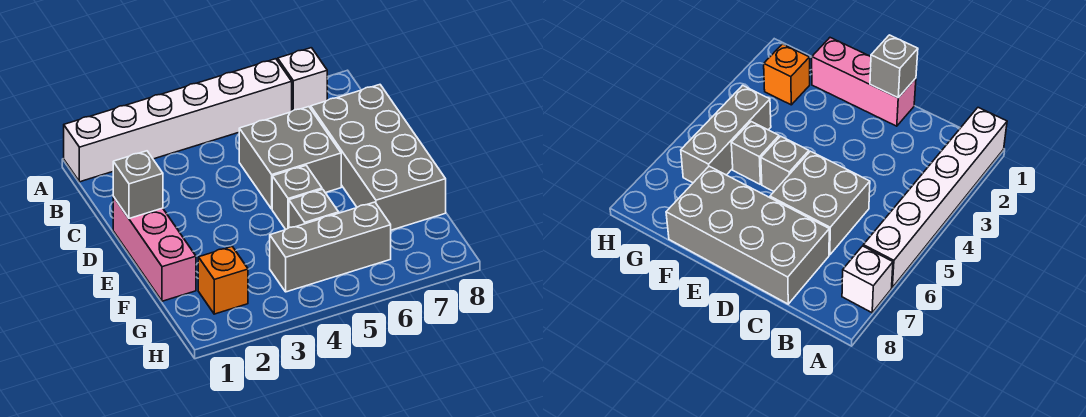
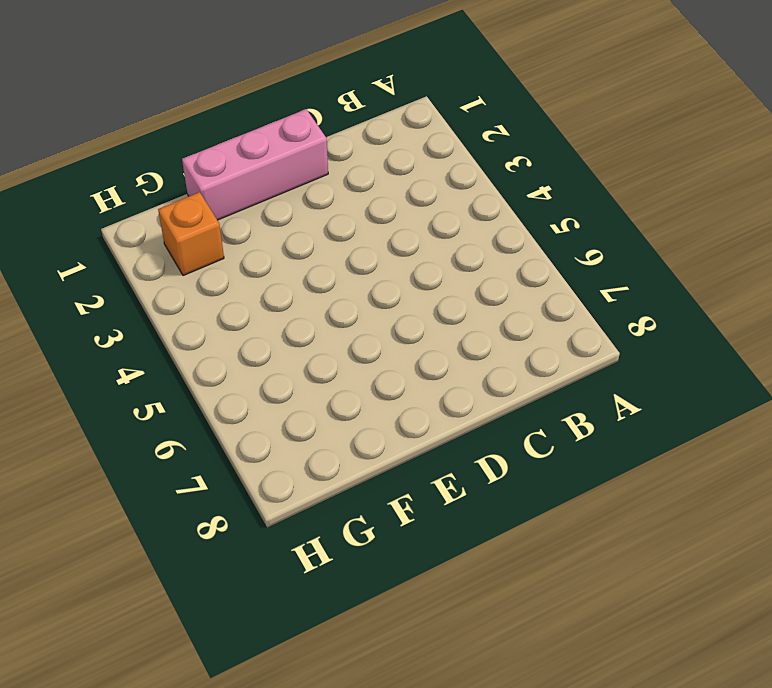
none -> white 1x6 brick [64,59,292,182]
none -> white 1x1 brick [278,48,327,111]

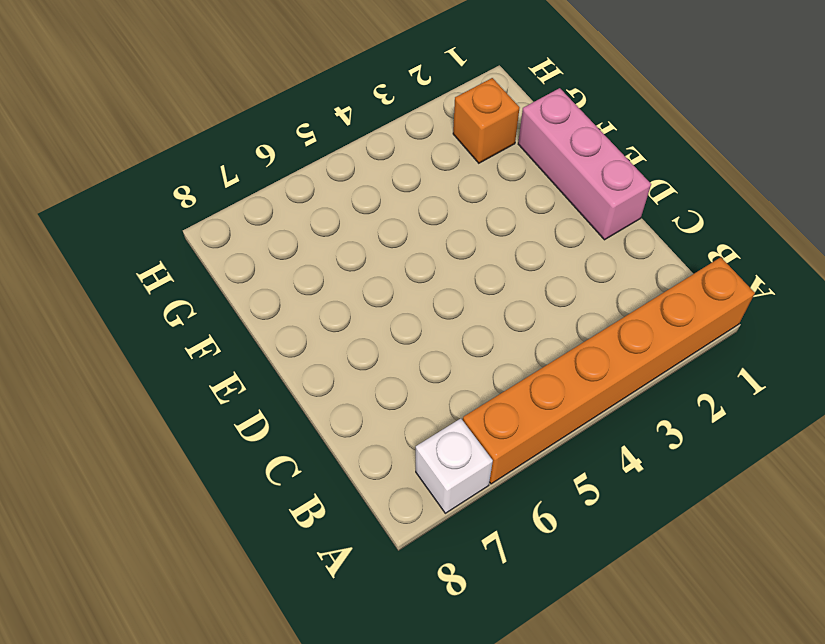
orange 1x6 brick [463,257,755,484] -> white 1x6 brick [64,59,292,182]
none -> grey 2x2 brick [239,107,341,209]
none -> grey 2x4 brick [311,85,446,230]

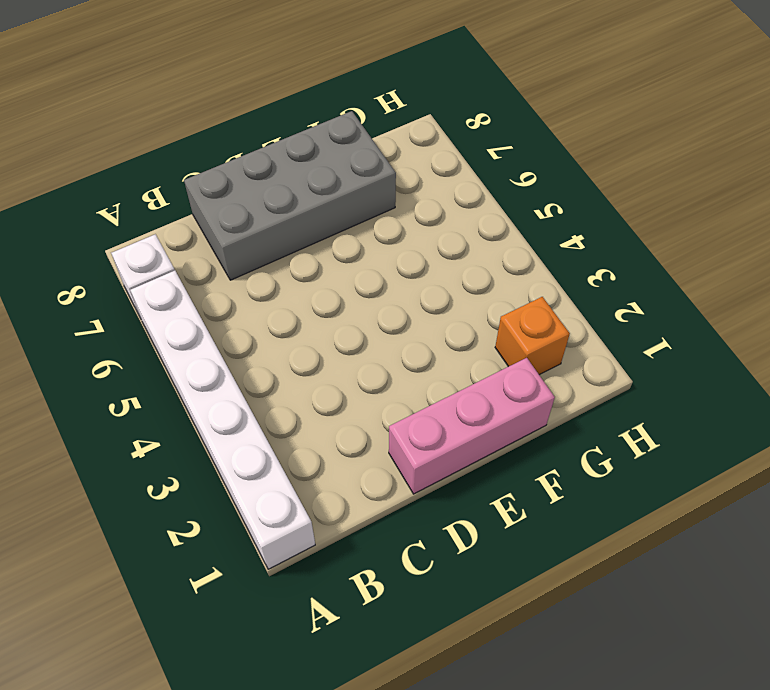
none -> grey 2x2 brick [239,107,341,209]
none -> grey 1x1 brick [272,166,322,229]

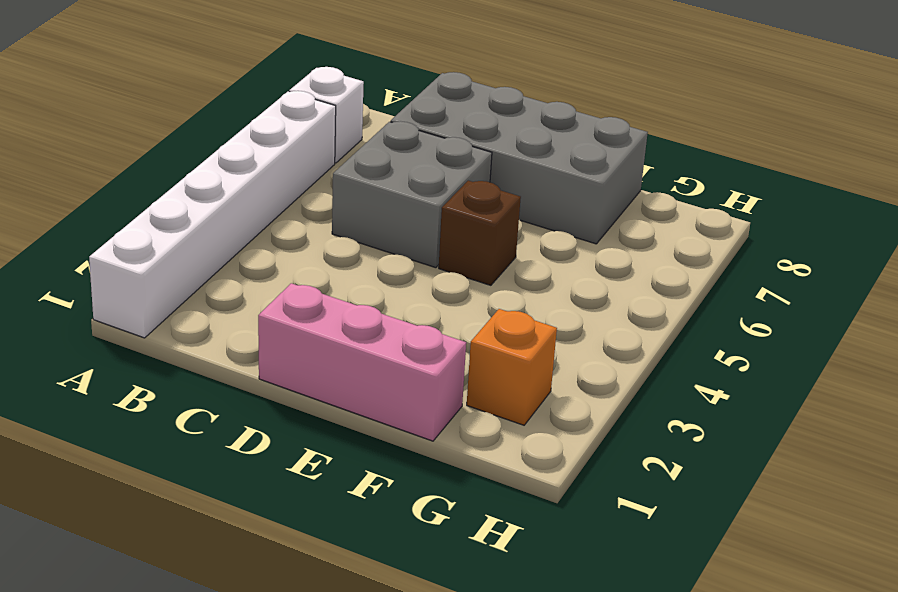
brown 1x1 brick [439,181,521,285] -> grey 1x1 brick [272,166,322,229]
none -> grey 1x1 brick [289,189,339,228]
none -> grey 1x3 brick [270,202,391,292]

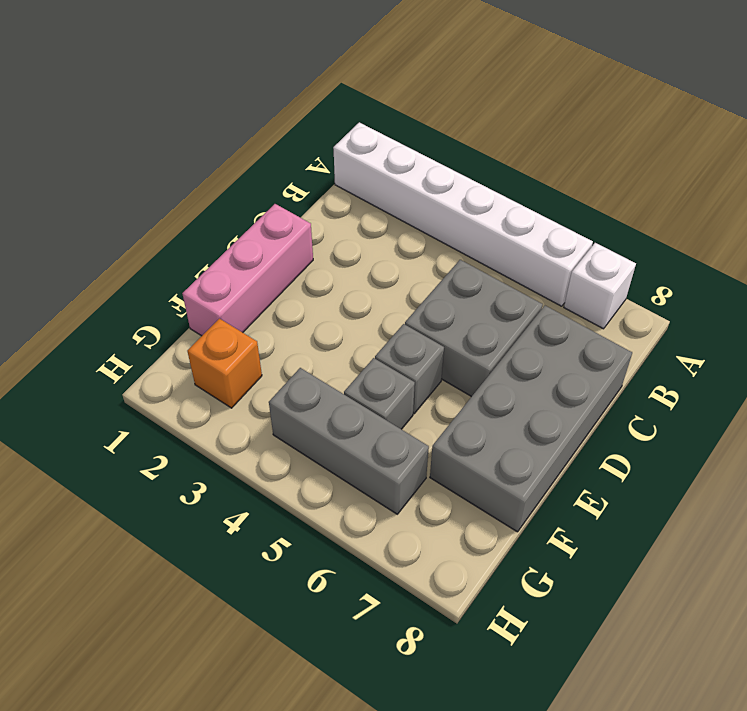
none -> grey 1x1 brick [113,151,163,218]

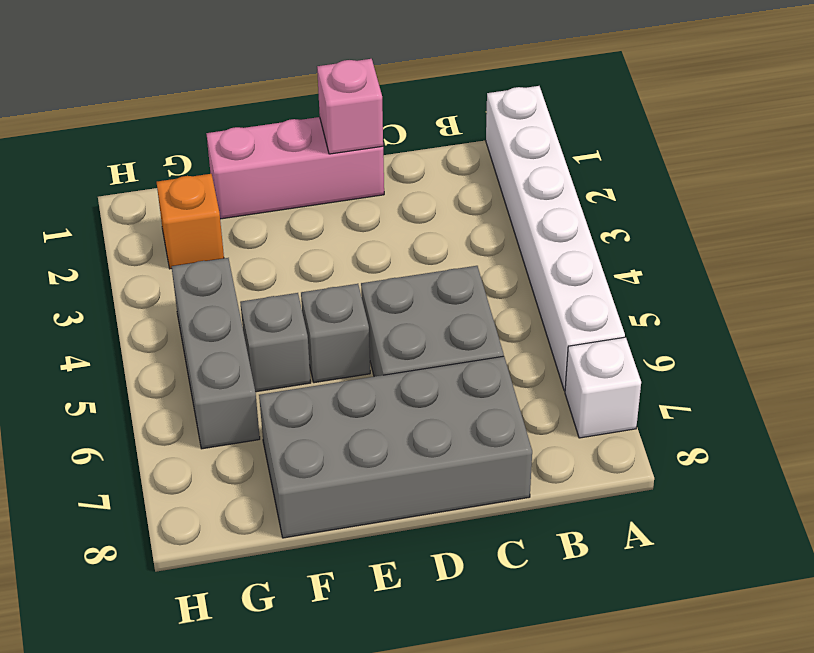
pink 1x1 brick [317,59,383,154] -> grey 1x1 brick [113,151,163,218]

